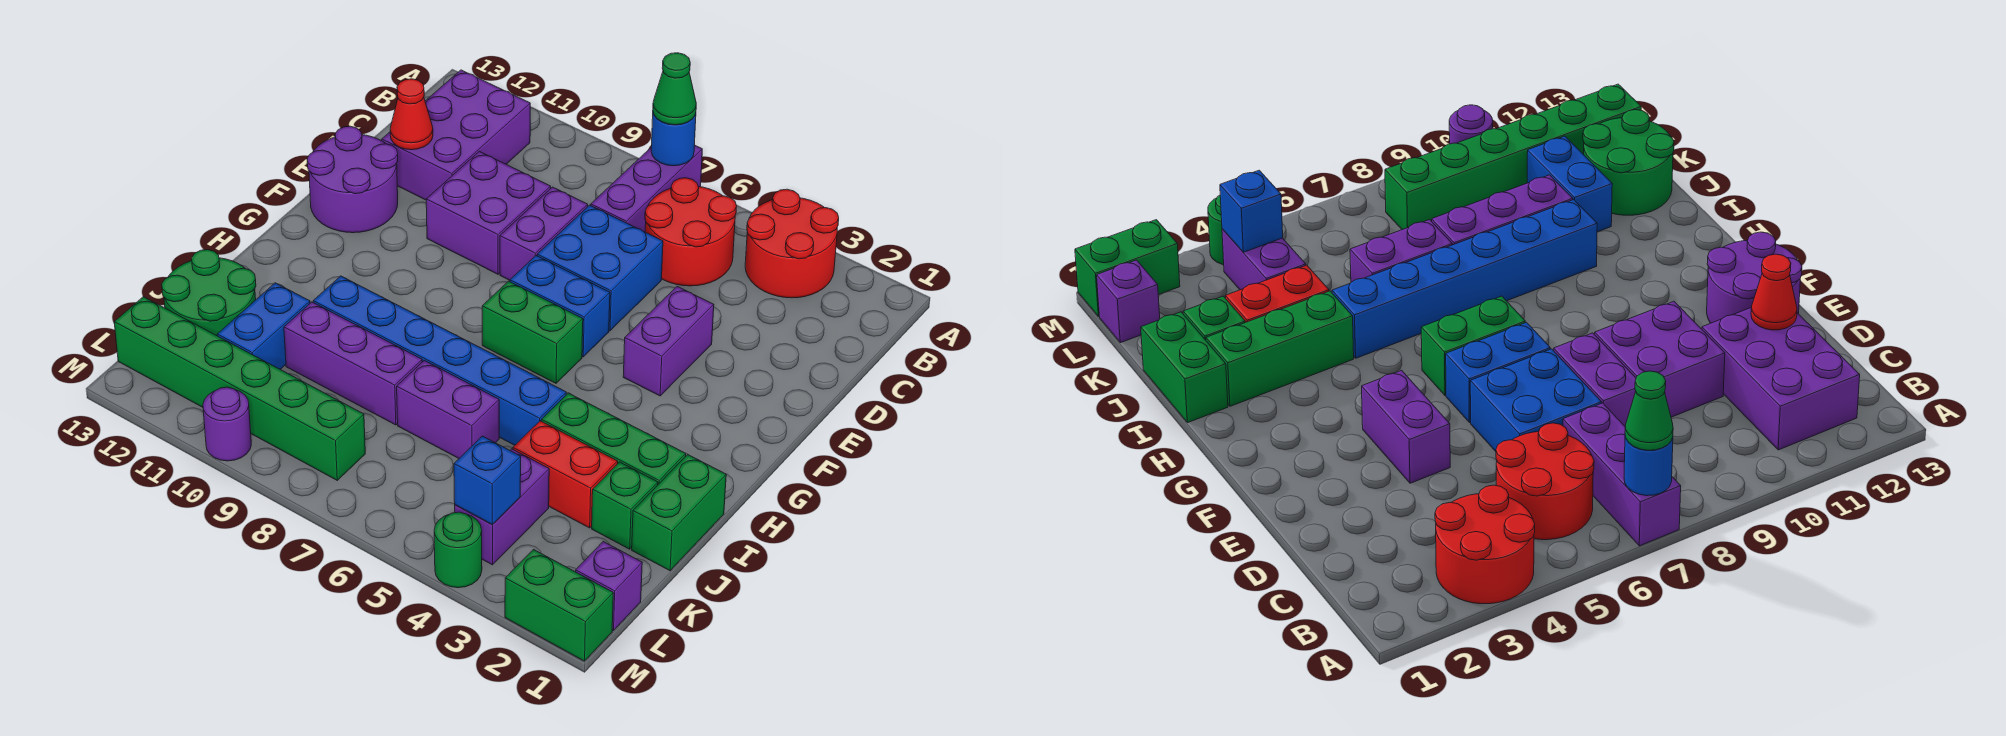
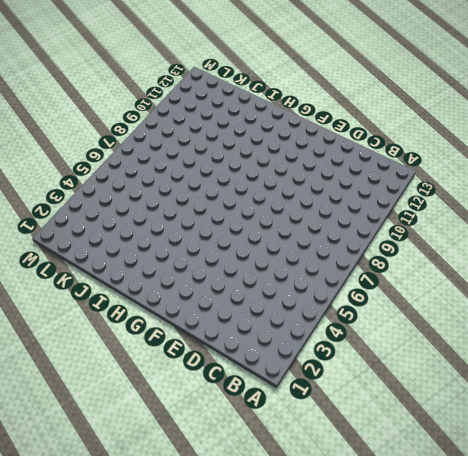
none -> red 2x2 round brick [745,189,839,298]
none -> purple 1x3 brick [591,145,702,232]
none -> red 2x2 round brick [645,178,737,286]
none -> purple 2x3 brick [382,70,530,200]

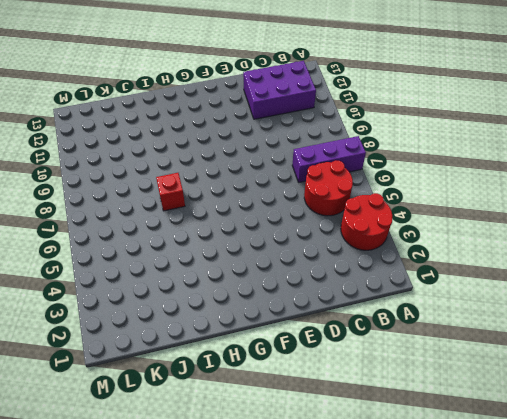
red 1x1 brick [156,173,185,211] -> blue 1x6 brick [313,276,566,445]
none -> blue 2x2 brick [537,205,663,331]
none -> purple 1x2 brick [500,187,588,280]
none -> purple 2x2 brick [426,151,551,274]
none -> purple 1x2 brick [623,287,714,396]

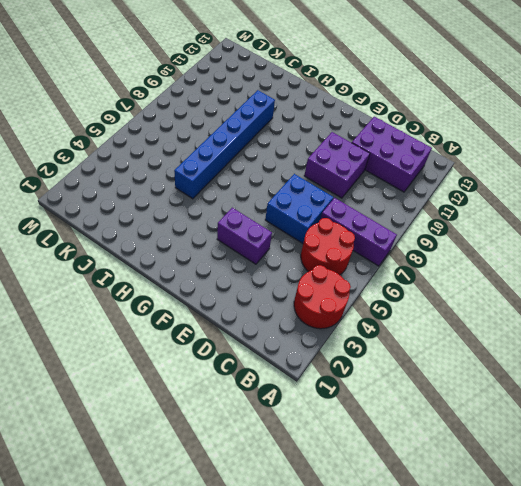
none -> purple 1x2 brick [500,187,588,280]
none -> purple 2x2 round brick [307,126,398,233]
none -> blue 1x2 brick [510,256,610,357]
none -> green 1x2 brick [482,281,583,383]

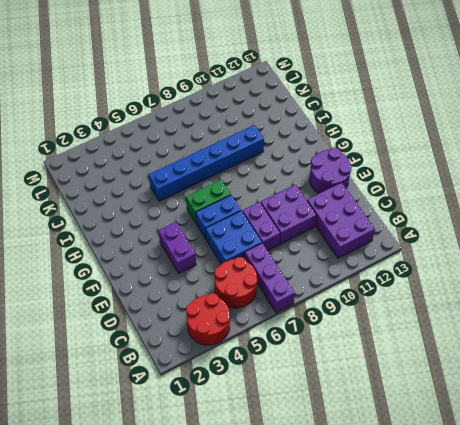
none -> green 1x2 brick [632,455,726,571]
none -> green 1x3 brick [541,393,686,484]
none -> green 1x1 brick [592,462,658,549]
none -> red 1x2 brick [513,421,618,528]

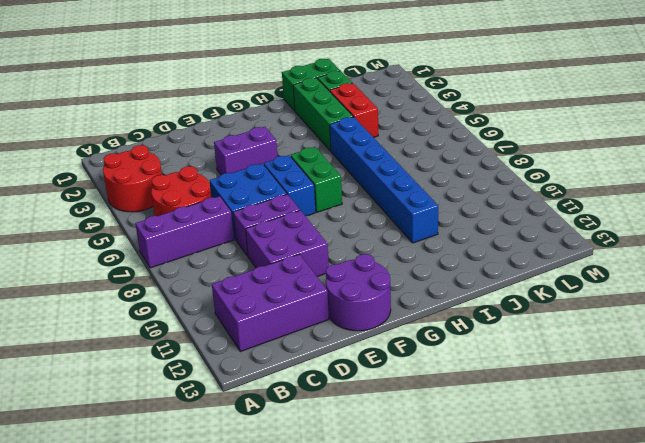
none -> purple 1x2 brick [397,360,499,458]
none -> purple 1x3 brick [284,302,422,425]
none -> blue 1x2 brick [217,283,310,369]
none -> green 2x2 round brick [162,250,256,336]

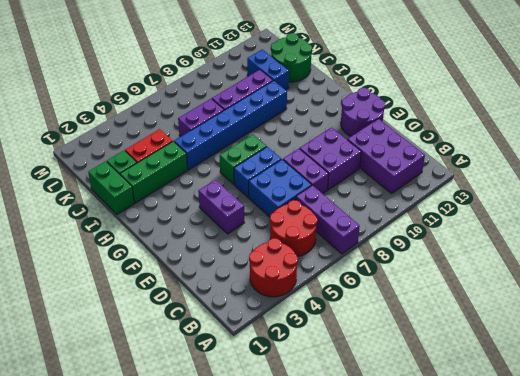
none -> purple 1x2 brick [455,449,549,565]
none -> purple 1x1 brick [576,542,642,631]
none -> green 1x6 brick [114,297,365,480]
none -> green 1x2 brick [505,550,613,661]

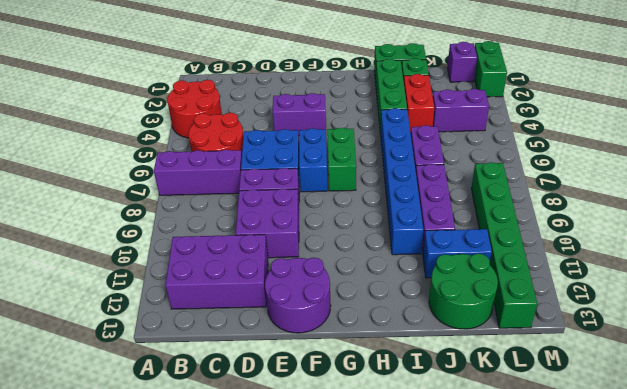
none -> green 1x1 round brick [434,512,482,588]
none -> purple 1x1 round brick [203,387,251,461]
none -> blue 1x1 round brick [651,113,696,166]
none -> red 1x1 cone [390,79,433,150]

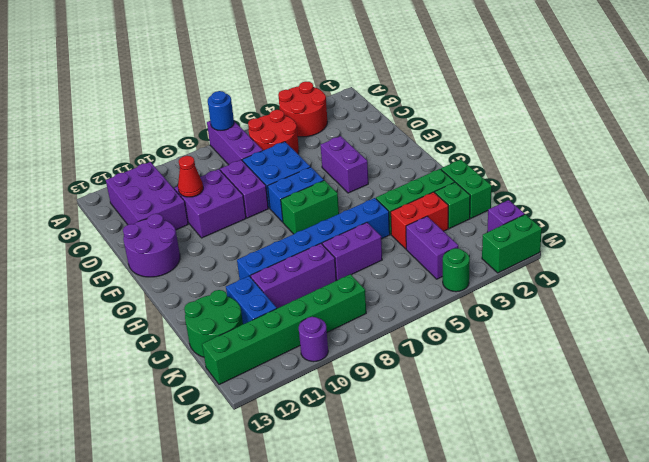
red 1x1 cone [178,156,203,197] -> red 1x1 cone moved to [390,79,433,150]
none -> blue 1x1 brick [454,436,521,525]
none -> green 1x1 cone [653,53,696,125]

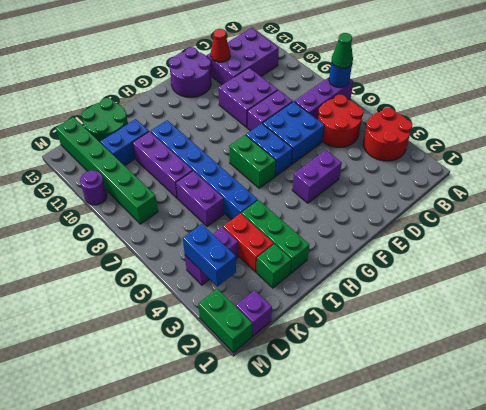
blue 1x2 brick [183,224,236,287] -> blue 1x1 brick [454,436,521,525]
none -> green 1x2 brick [632,455,726,571]
none -> green 1x1 round brick [434,512,482,588]

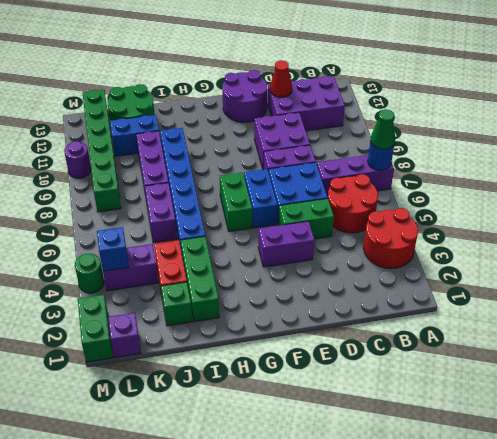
green 1x2 brick [278,198,334,239] -> green 1x2 brick moved to [632,455,726,571]

